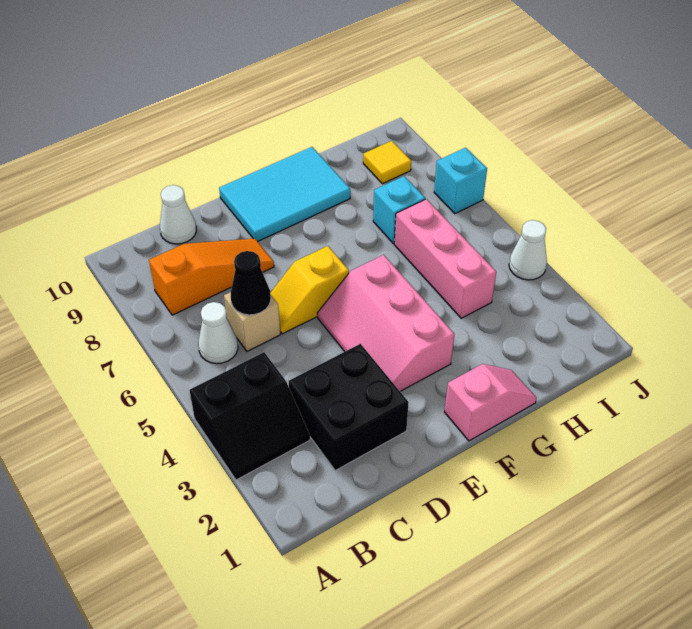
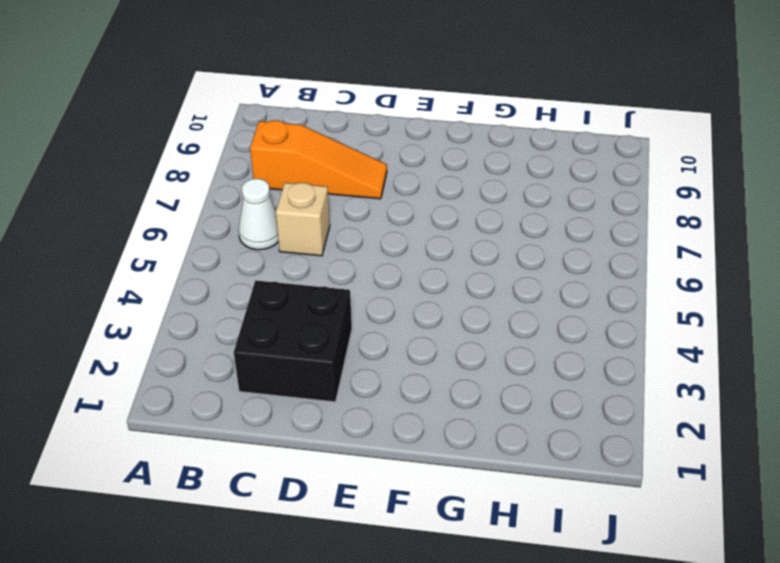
none -> black 2x2 slope [189,352,310,480]
none -> white 1x1 cone [160,185,196,244]
none -> yellow 1x2 slope [270,246,349,334]

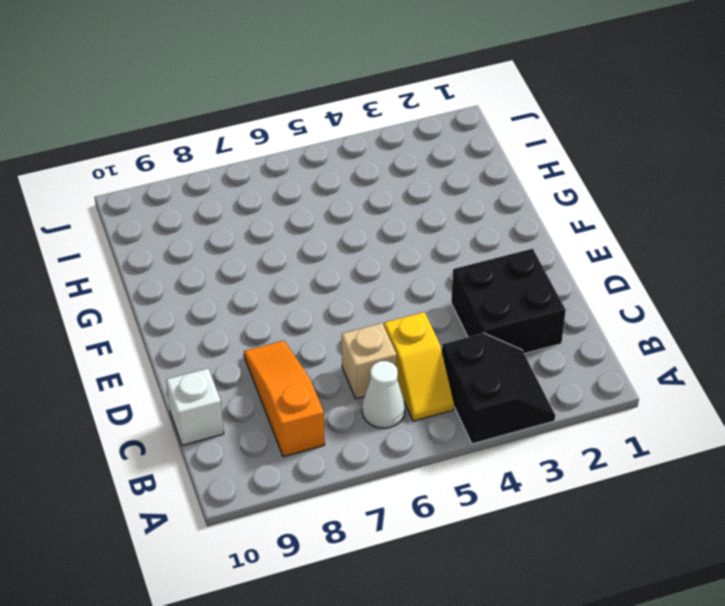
yellow 1x2 slope [384,312,454,421] -> yellow 1x2 slope moved to [270,246,349,334]
white 1x1 brick [166,368,224,445] -> white 1x1 cone [160,185,196,244]
none -> pink 2x3 slope [317,255,454,391]
none -> cyan 2x3 tile [219,147,350,241]
none -> pink 1x2 slope [445,364,536,441]

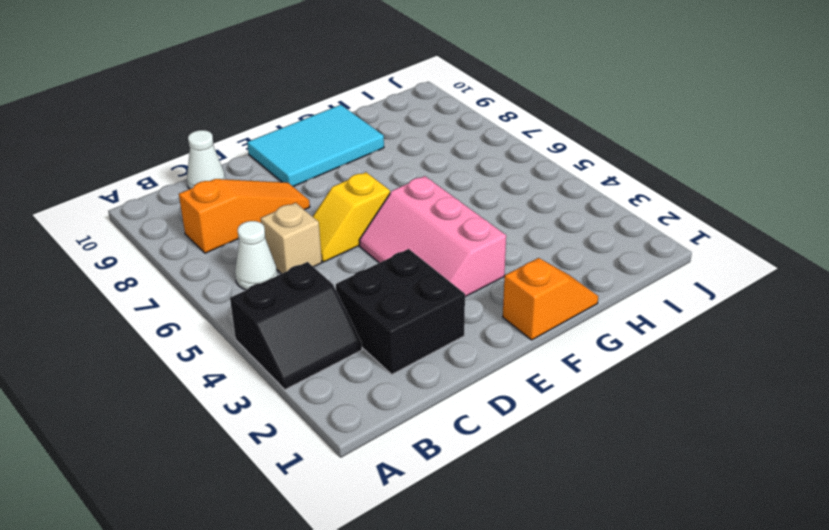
orange 1x2 slope [503,258,598,340] -> pink 1x2 slope [445,364,536,441]
none -> pink 1x3 brick [394,199,496,318]
none -> cyan 1x1 brick [373,176,425,244]
none -> yellow 1x1 tile [363,141,411,184]

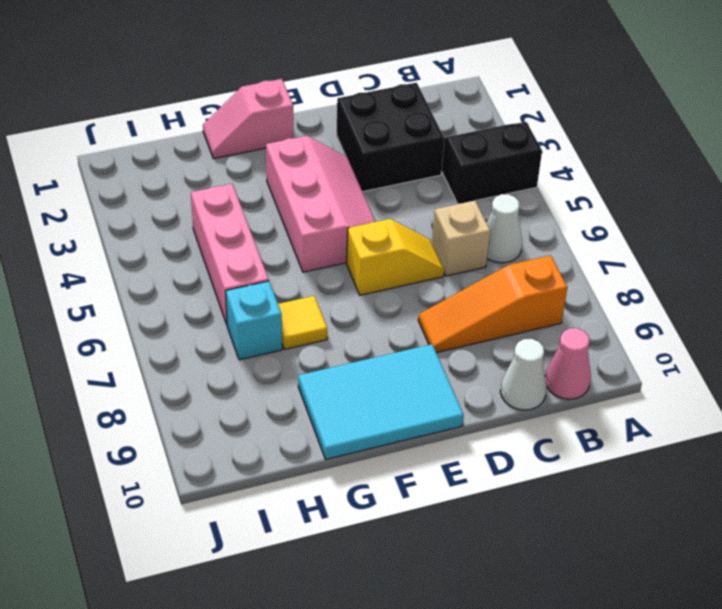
pink 1x1 cone [545,328,591,399] -> none
yellow 1x1 tile [278,296,327,349] -> yellow 1x1 tile moved to [363,141,411,184]
none -> white 1x1 cone [509,220,547,280]
none -> cyan 1x1 brick [434,148,487,214]
none -> black 1x1 cone [231,251,271,315]

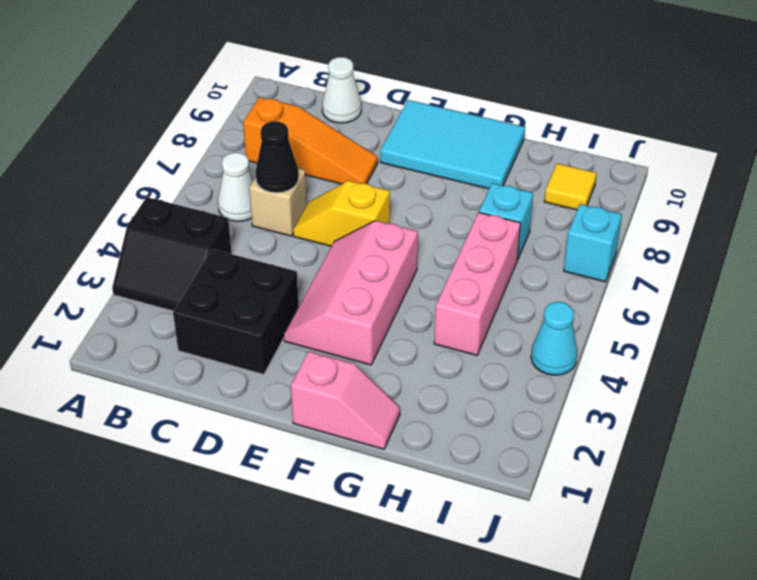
cyan 1x1 cone [531,302,577,375] -> white 1x1 cone [509,220,547,280]

